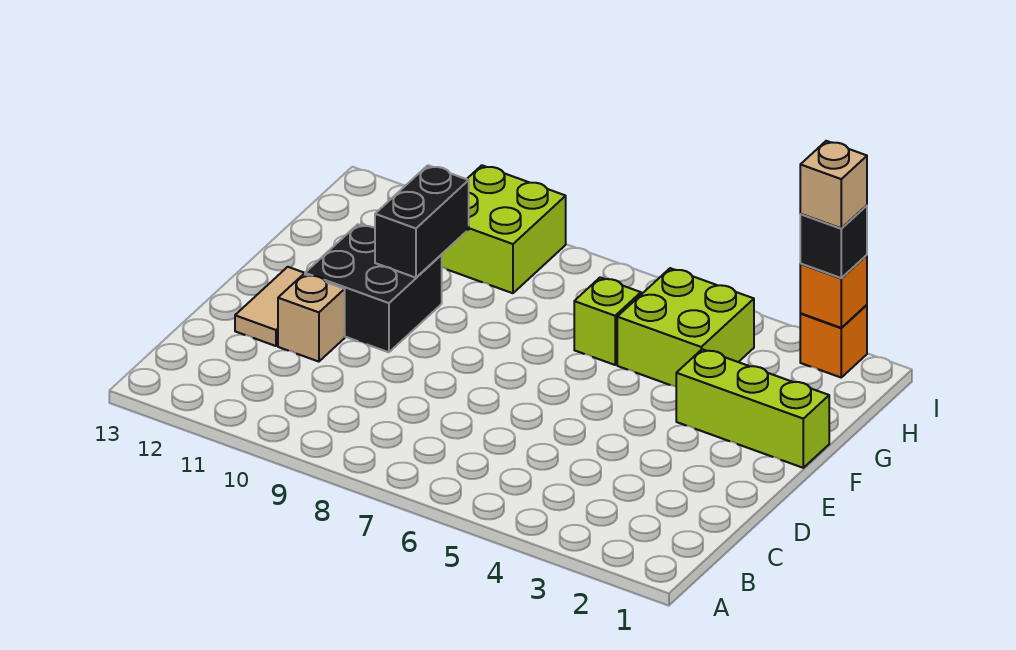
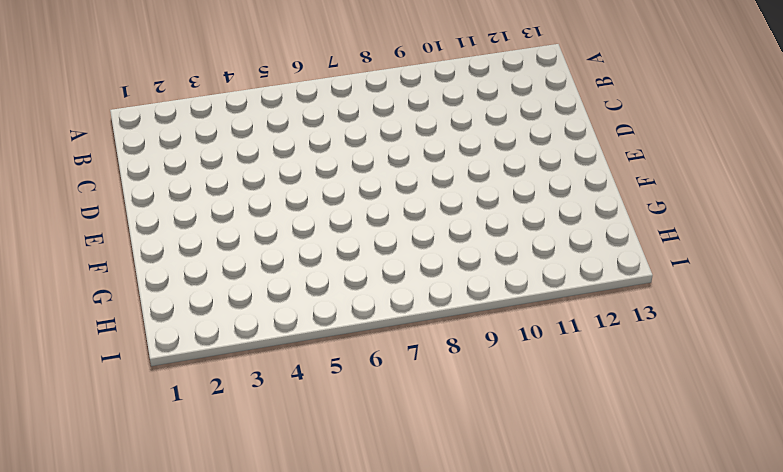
none -> tan 1x1 brick [278,274,345,362]
none -> tan 1x2 tile [235,267,305,346]
none -> black 2x2 brick [305,224,442,352]

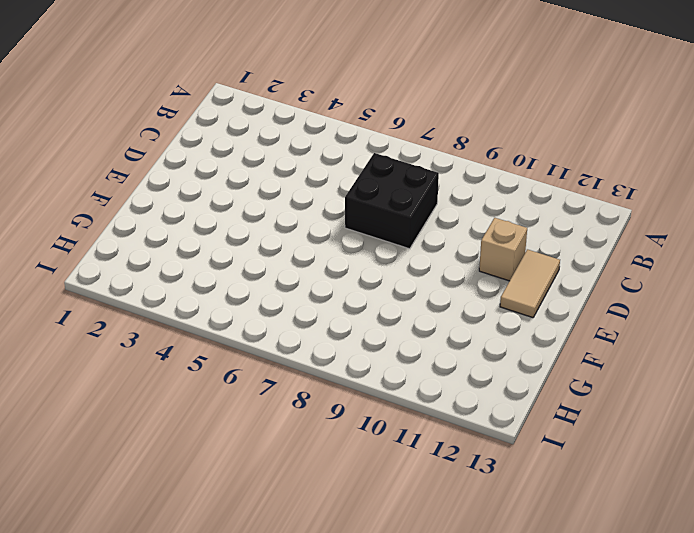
black 2x2 brick [345,153,439,249] -> black 2x2 brick moved to [305,224,442,352]
none -> lime 1x3 brick [676,349,829,468]
none -> lime 2x2 brick [617,268,754,387]
none -> lime 1x1 brick [574,278,641,365]

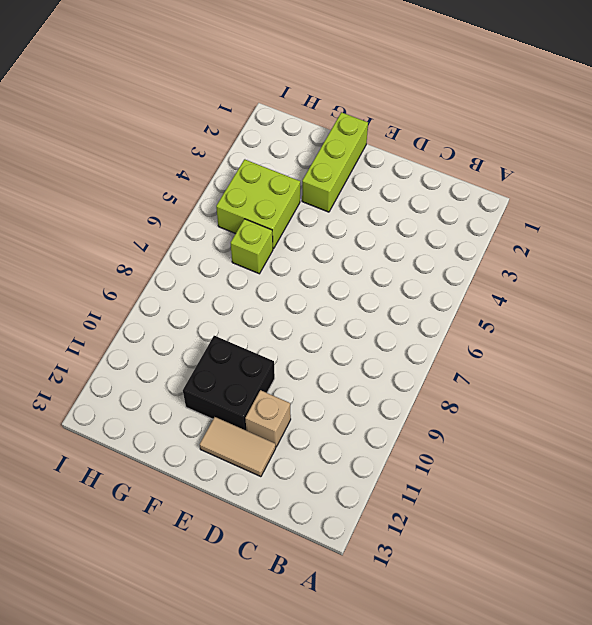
none -> lime 2x2 brick [441,165,566,293]
none -> orange 1x1 brick [800,305,867,377]
none -> black 1x2 brick [375,165,469,278]

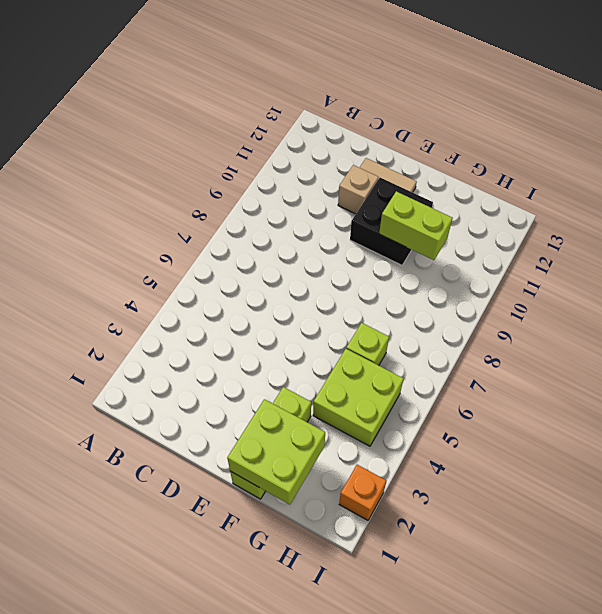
lime 2x2 brick [227,399,325,505] -> lime 2x2 brick moved to [441,165,566,293]
lime 1x2 brick [379,191,452,260] -> black 1x2 brick [375,165,469,278]
none -> orange 1x1 brick [800,255,867,328]
none -> black 1x1 brick [800,205,867,278]
none -> tan 1x1 brick [800,141,867,228]

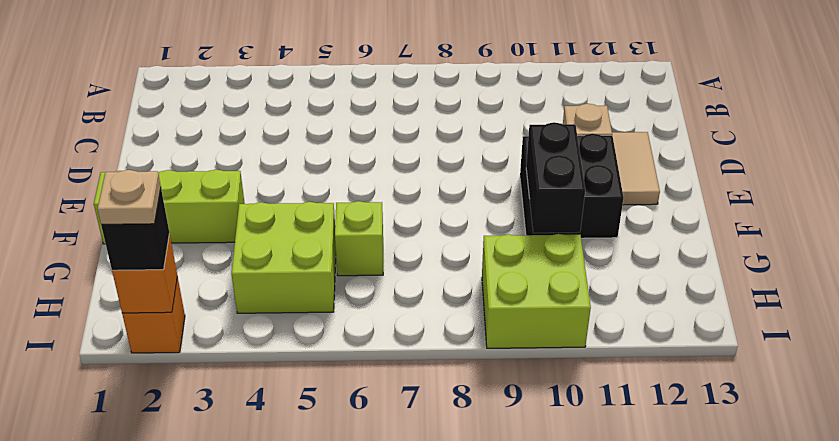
tan 1x1 plate [97,170,161,224] -> tan 1x1 brick [800,141,867,228]

